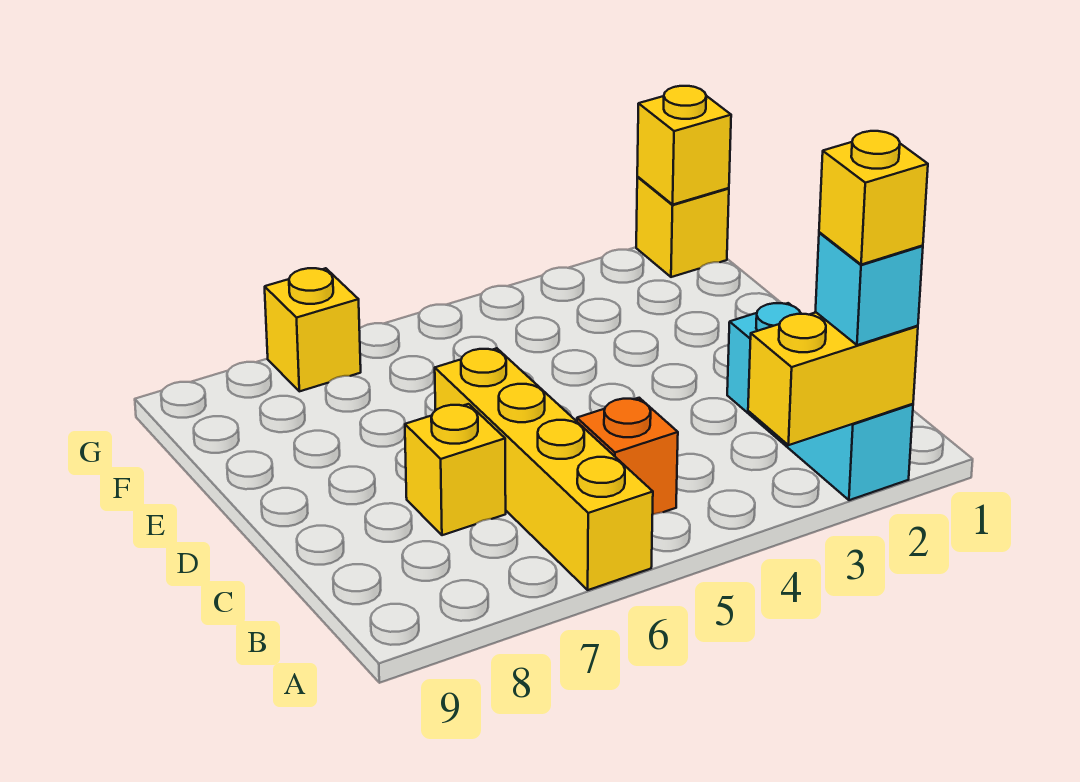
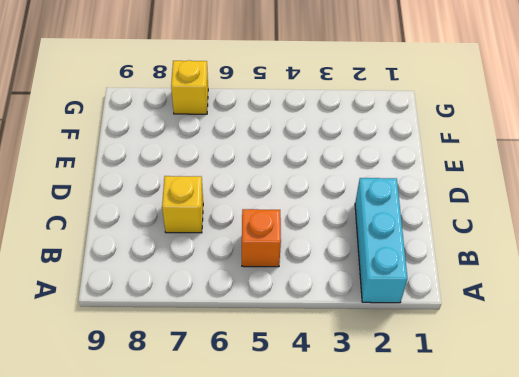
none -> yellow 1x4 brick [435,348,653,590]
none -> yellow 1x1 brick [636,177,729,277]

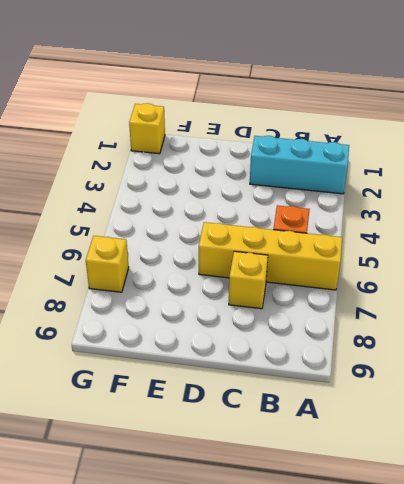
none -> yellow 1x2 brick [748,313,918,445]
none -> yellow 1x1 brick [637,86,731,204]

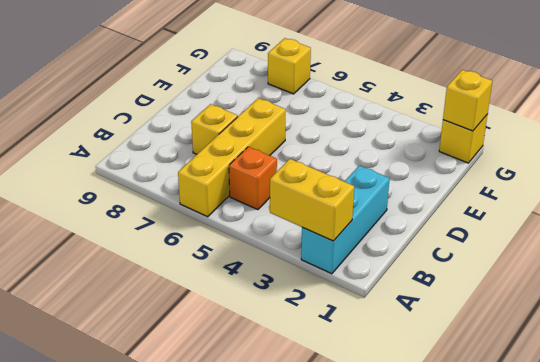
none -> cyan 1x1 brick [816,232,923,345]
none -> yellow 1x1 brick [819,131,928,265]

